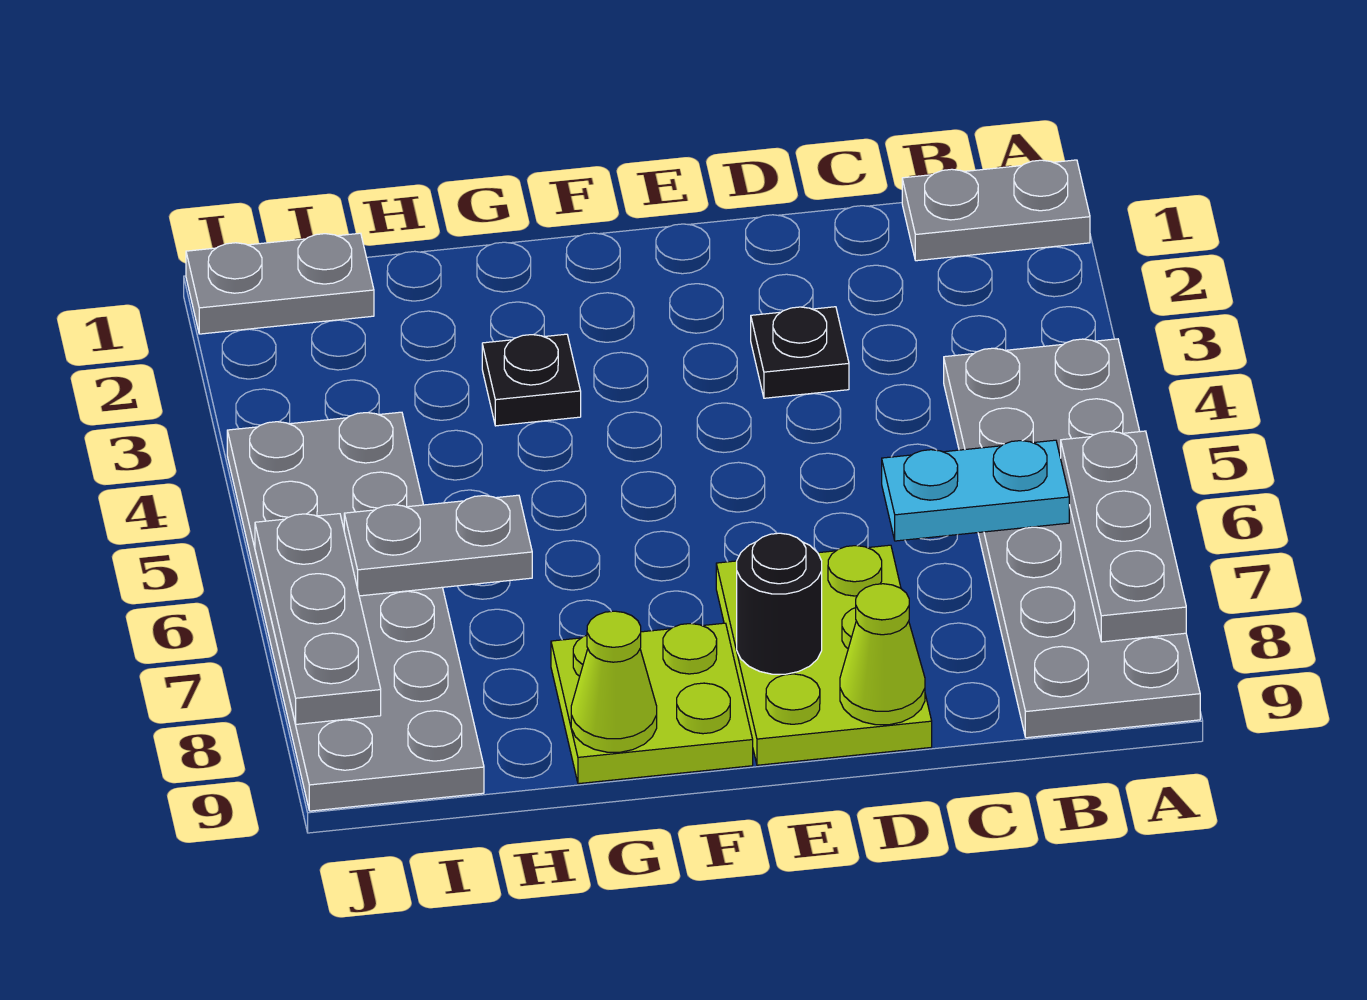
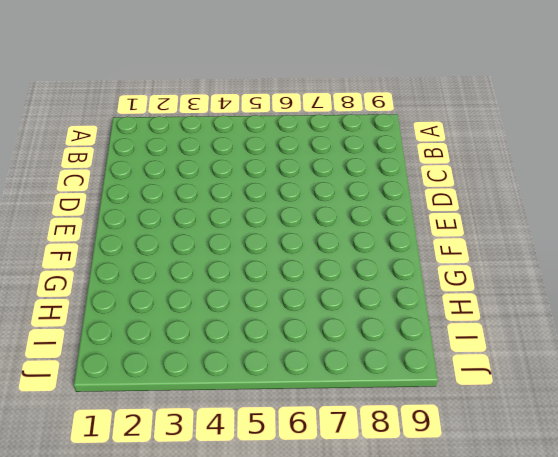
none -> grey 1x2 plate [902,160,1090,261]
none -> grey 2x6 plate [944,339,1200,738]
none -> black 1x1 plate [751,307,849,398]

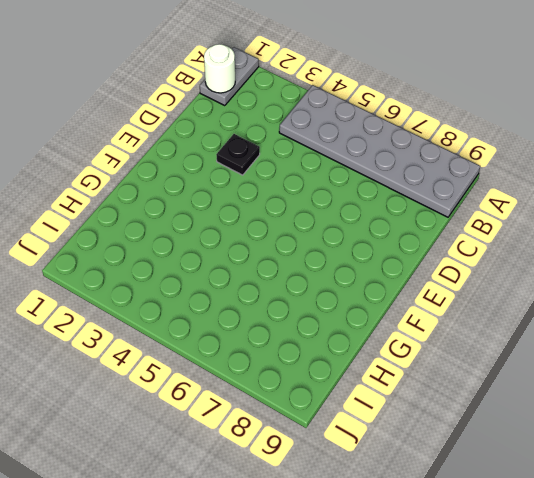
white 1x1 round brick [204,44,235,93] -> none
none -> lime 2x3 plate [716,545,932,765]
none -> lime 2x2 plate [551,623,753,784]
none -> black 1x1 plate [482,334,581,426]

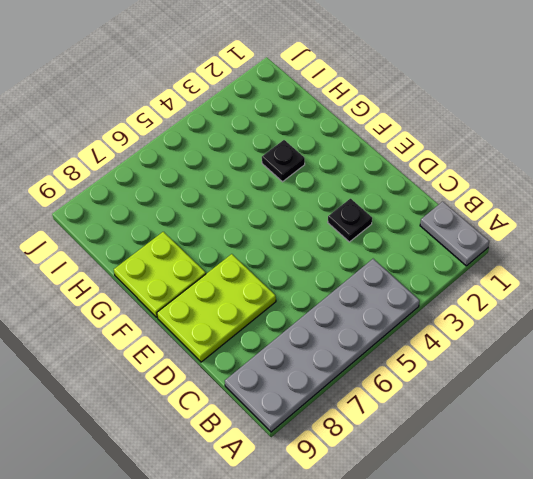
none -> grey 1x2 plate [186,233,374,334]
none -> grey 2x6 plate [227,412,484,811]
none -> grey 1x3 plate [1061,431,1186,642]

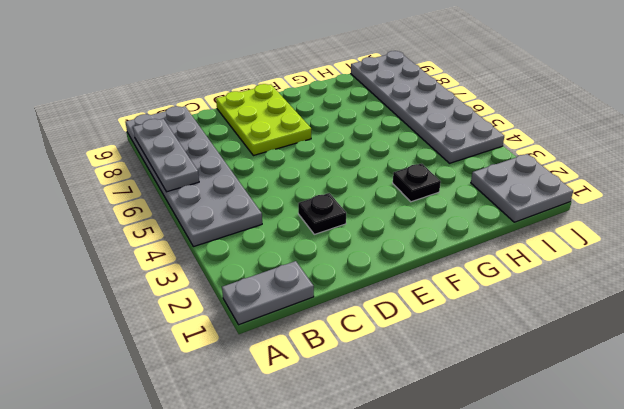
grey 2x2 plate [471,154,573,222] -> grey 1x2 plate [186,233,374,334]
none -> lime 2x2 plate [551,623,753,784]
none -> cyan 1x2 plate [882,440,1069,541]
none -> lime 1x1 cone [840,584,925,725]

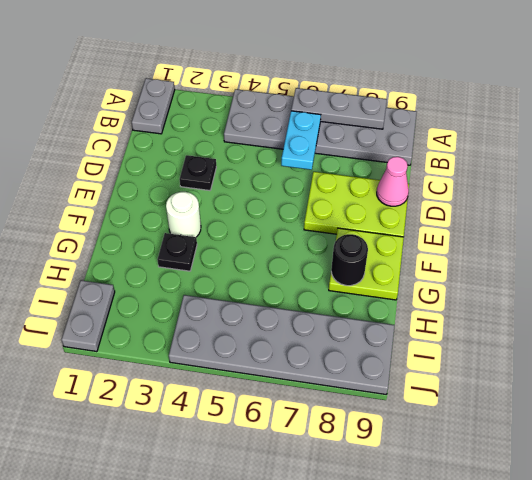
pink 1x1 cone [377,157,409,206] -> lime 1x1 cone [840,584,925,725]
white 1x1 round brick [166,192,201,237] -> none
black 1x1 round brick [331,234,368,286] -> black 1x1 round brick moved to [737,533,822,674]
none -> lime 1x1 cone [571,611,657,752]
none -> grey 1x2 plate [344,495,532,596]
none -> grey 1x3 plate [255,514,381,724]

